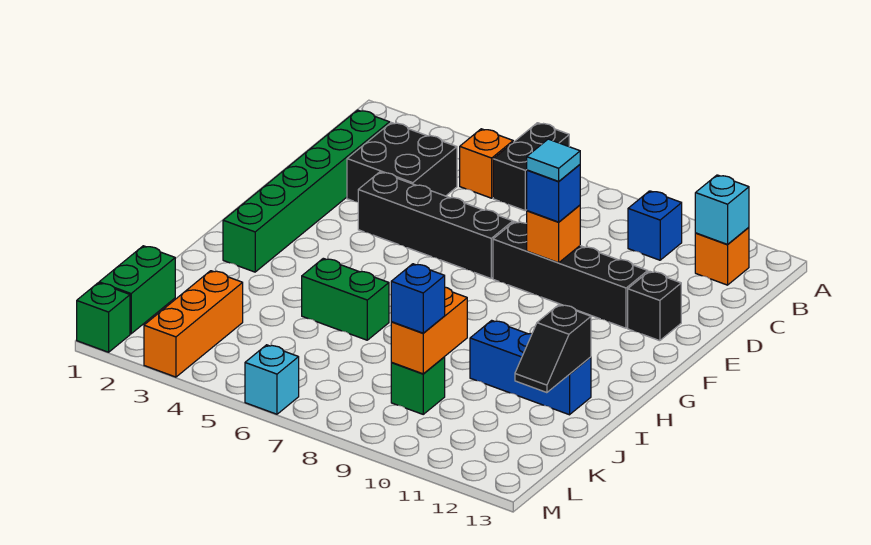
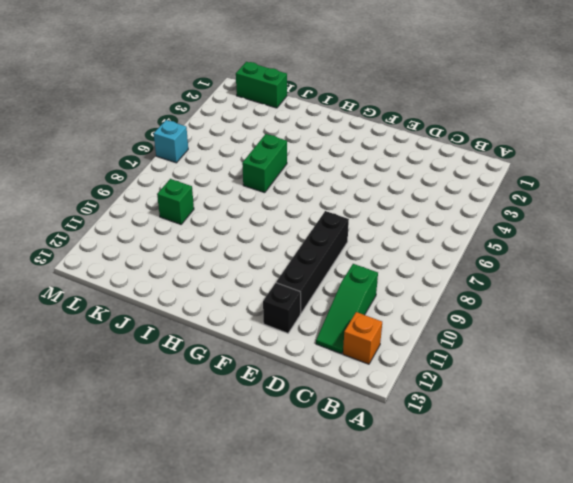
green 1x3 slope [316,264,378,354] -> none
none -> black 1x2 brick [493,123,569,210]
none -> orange 1x1 brick [460,129,513,198]
none -> blue 1x1 brick [628,191,682,260]

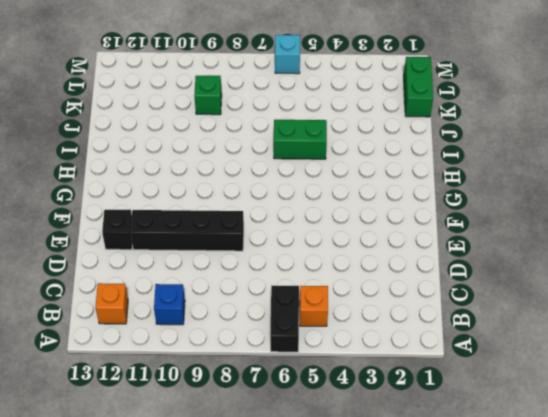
none -> green 1x6 brick [223,110,390,272]
none -> black 2x2 brick [347,123,457,202]
none -> black 1x4 brick [358,172,513,278]

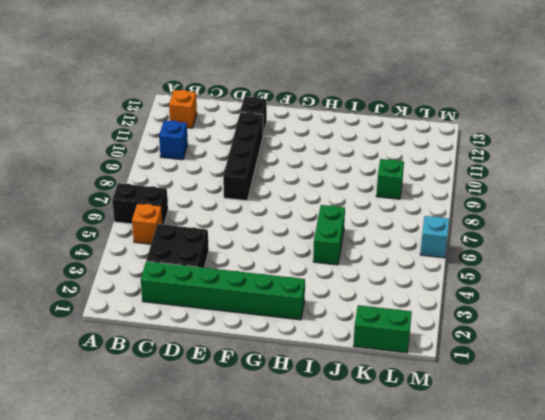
none -> black 1x4 brick [358,172,513,278]
none -> blue 1x3 brick [470,320,591,415]
none -> orange 1x3 brick [144,271,243,377]

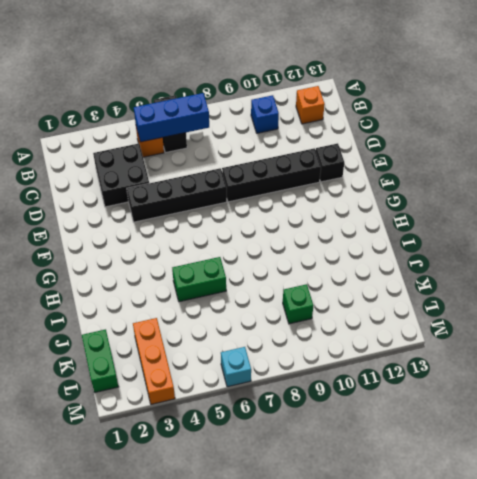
blue 1x3 brick [134,93,209,142] -> blue 1x3 brick moved to [470,320,591,415]
none -> green 1x6 brick [223,110,390,272]
none -> green 1x1 brick [77,283,130,352]
none -> cyan 1x1 brick [695,175,749,244]

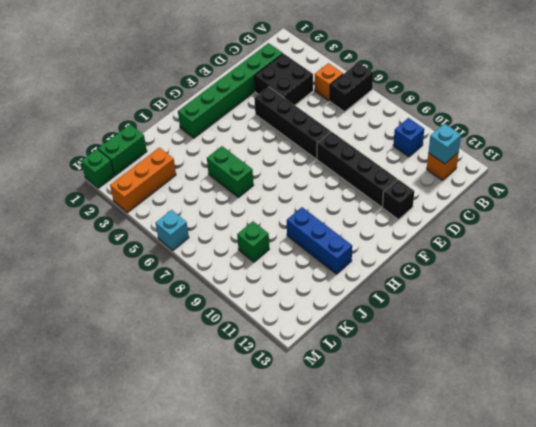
none -> orange 1x1 brick [527,205,580,263]
none -> black 1x2 slope [515,305,591,393]
none -> orange 1x2 brick [391,287,467,374]

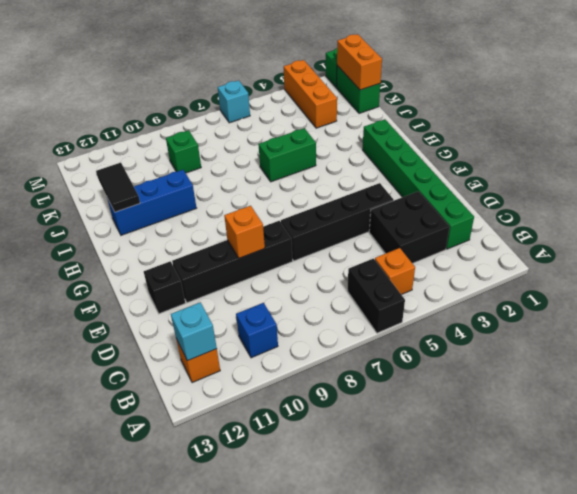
black 1x2 tile [96,163,140,212] -> black 1x2 slope [515,305,591,393]
orange 1x2 brick [337,34,382,90] -> orange 1x2 brick moved to [391,287,467,374]
none -> blue 1x1 brick [527,165,580,222]
none -> blue 1x1 brick [391,264,445,333]
none -> cyan 1x1 tile [527,139,580,182]

